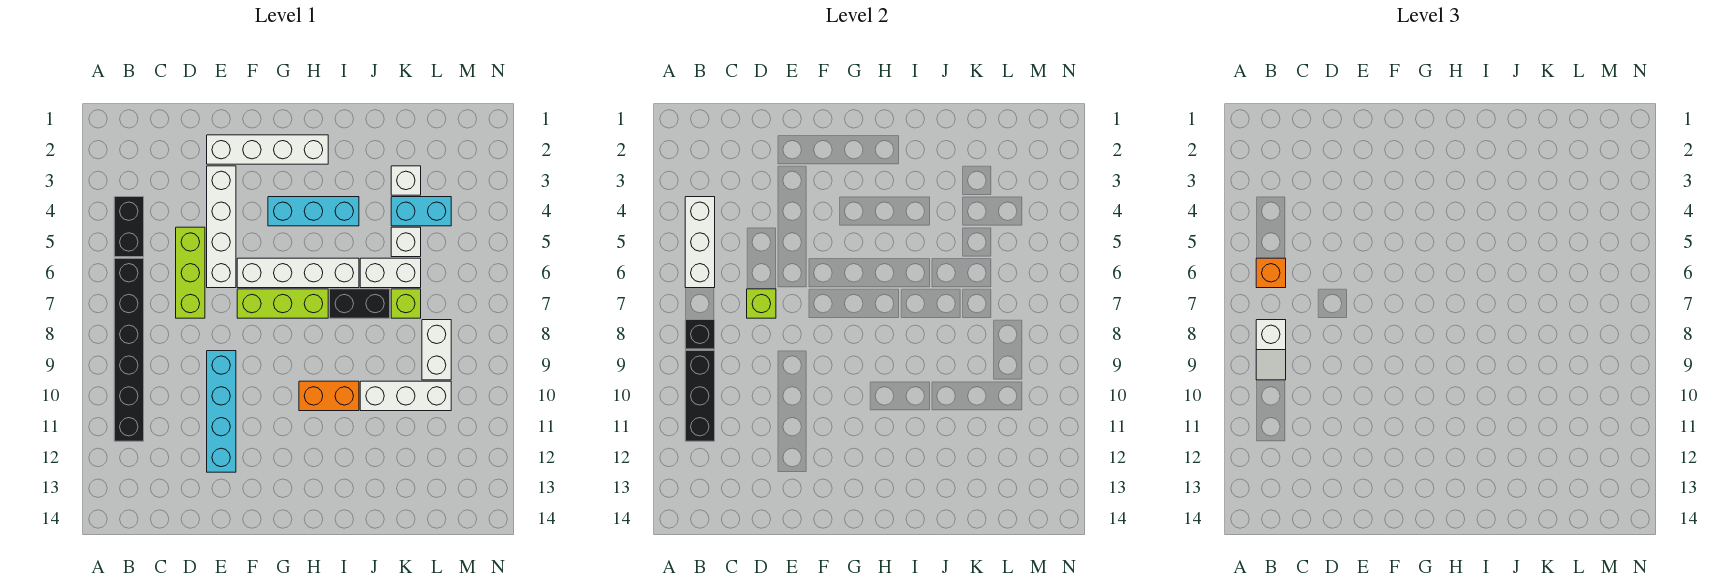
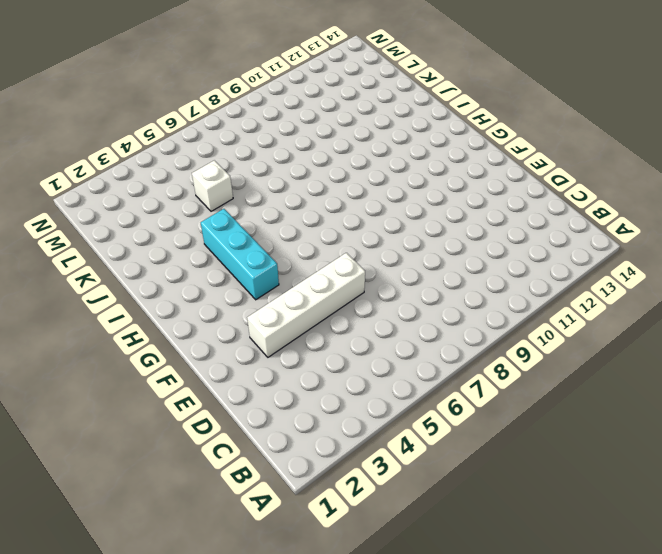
none -> black 1x2 brick [114,197,144,257]
none -> black 1x6 brick [114,258,144,441]
none -> lime 1x3 brick [176,227,205,318]

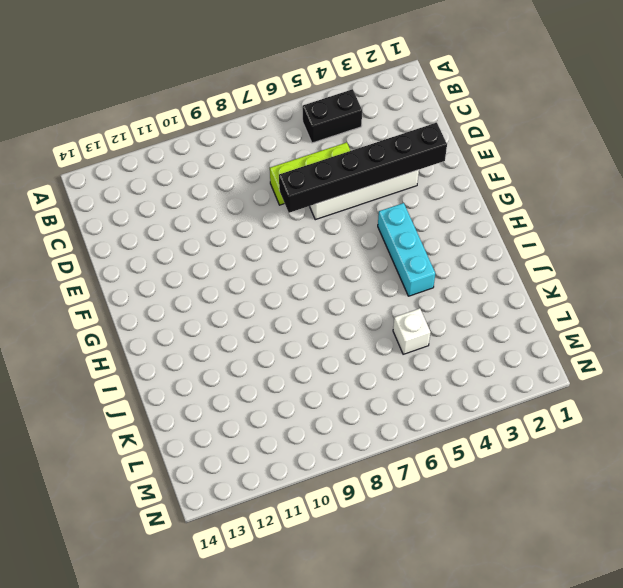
black 1x6 brick [279,122,447,213] -> black 1x6 brick moved to [114,258,144,441]
none -> white 1x4 brick [207,135,328,164]
none -> cyan 1x4 brick [207,351,236,472]
none -> white 1x4 brick [237,258,359,288]

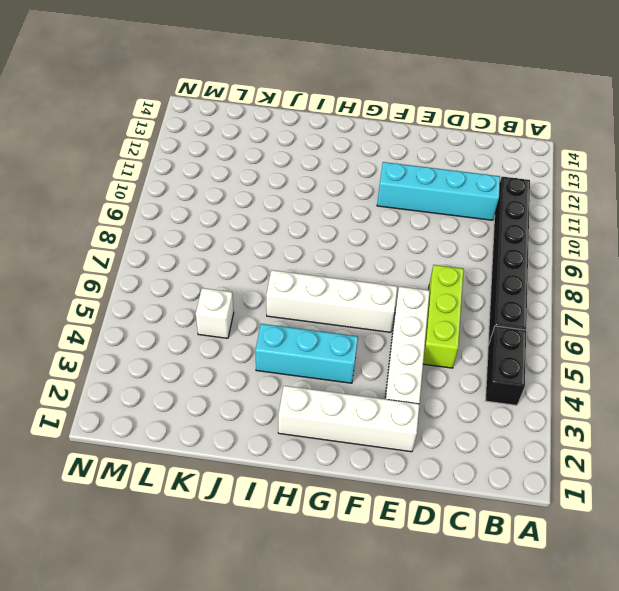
cyan 1x4 brick [377,162,500,220] -> cyan 1x4 brick turned to [207,351,236,472]
none -> lime 1x3 brick [237,289,328,318]
none -> orange 1x2 brick [299,381,359,411]
none -> black 1x2 brick [330,289,390,318]

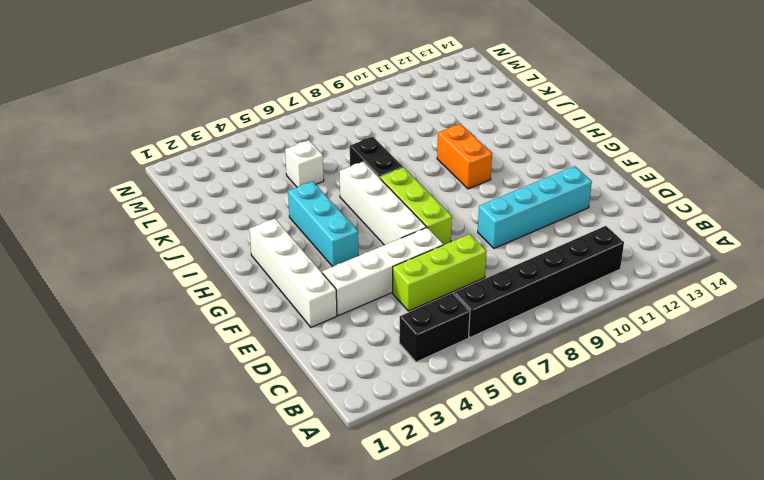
none -> white 1x2 brick [360,258,421,288]
none -> white 1x3 brick [360,381,451,411]
none -> white 1x1 brick [391,166,421,195]

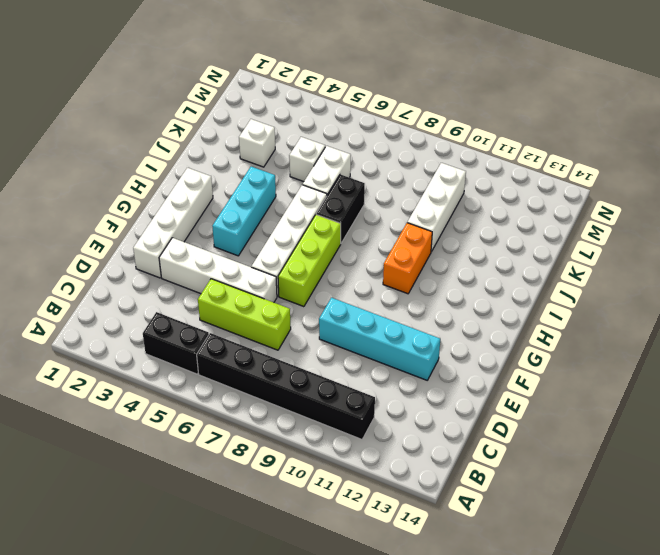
none -> cyan 1x2 brick [391,197,451,226]
none -> lime 1x1 brick [391,289,421,318]
none -> white 1x2 brick [422,320,451,380]

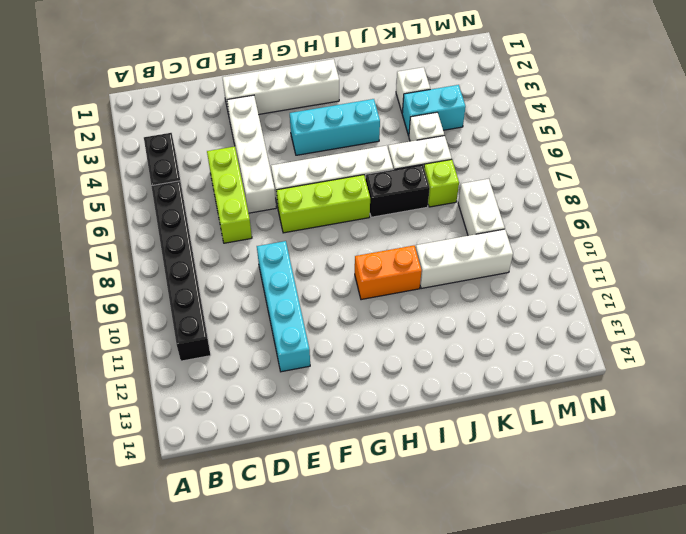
none -> white 1x3 brick [685,197,715,288]
none -> black 1x1 brick [685,320,715,349]
none -> black 1x3 brick [685,351,715,441]

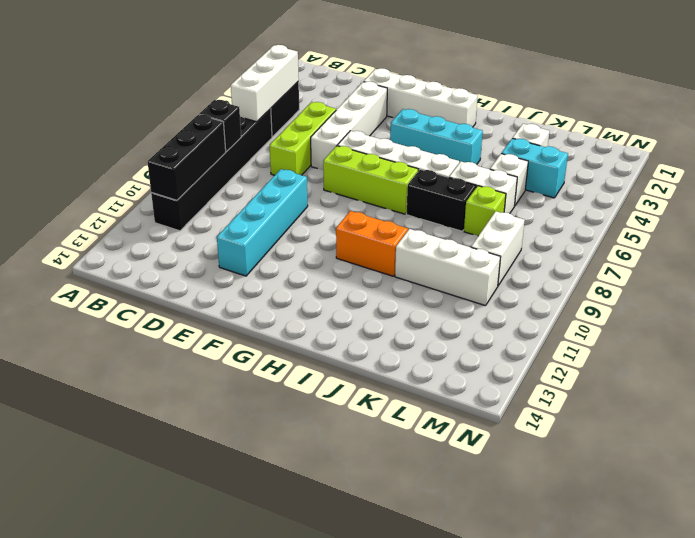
none -> lime 1x1 brick [747,289,776,318]
none -> orange 1x1 brick [1256,258,1286,288]
none -> white 1x2 slope [1256,320,1286,380]

